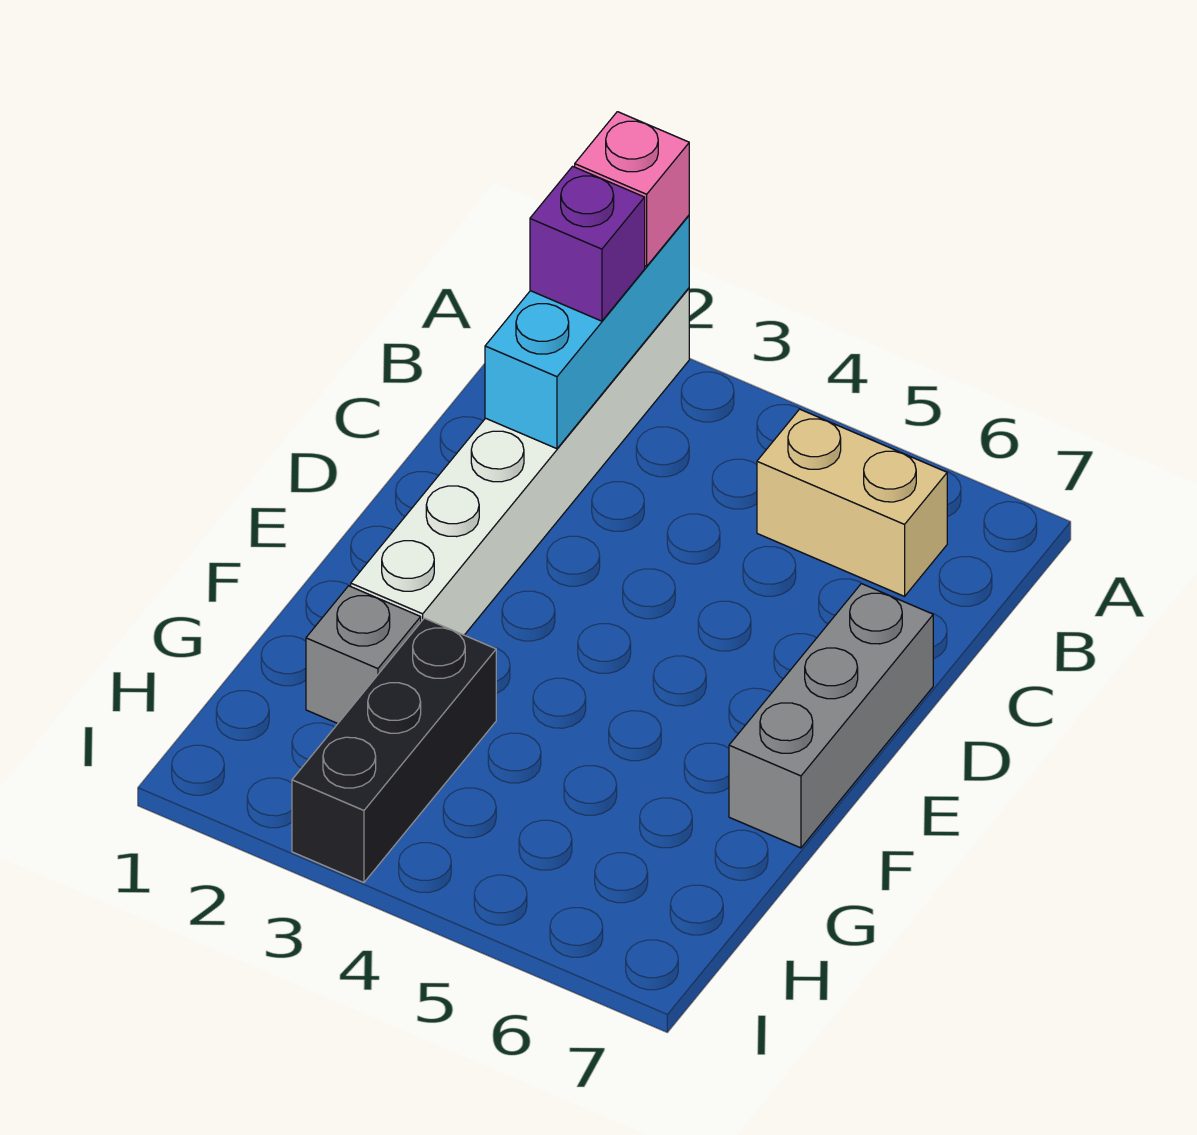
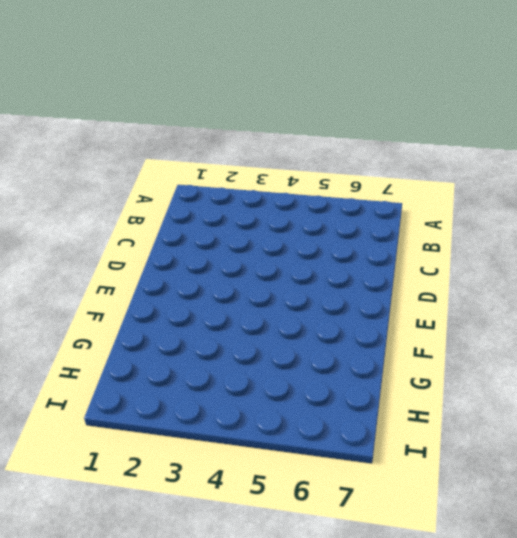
none -> white 1x6 brick [351,288,689,635]
none -> tan 1x2 brick [757,409,947,596]

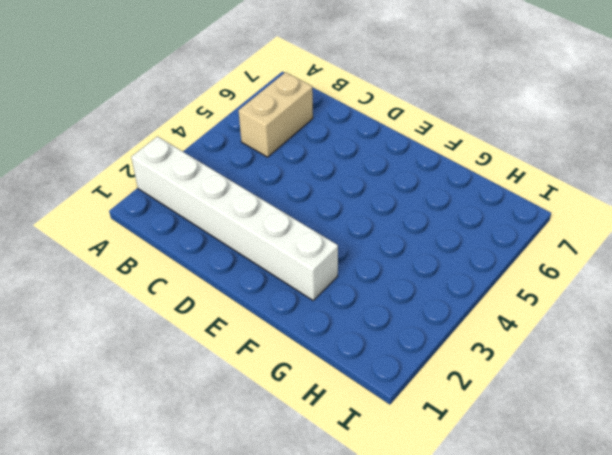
none -> grey 1x3 brick [729,584,933,848]
none -> grey 1x1 brick [306,586,421,723]

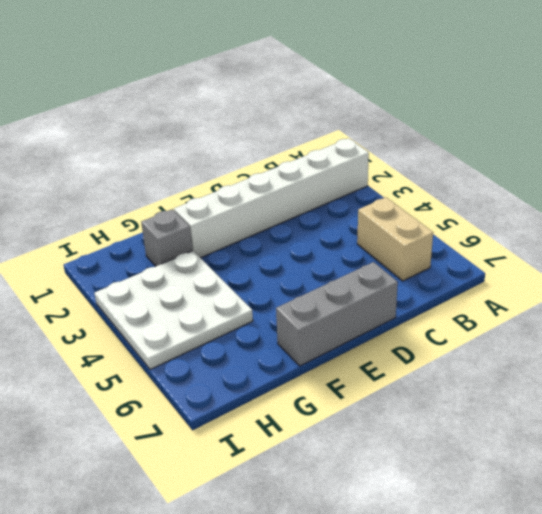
white 3x3 plate [94,251,253,370] -> black 1x3 brick [292,618,496,883]
none -> cyan 1x3 brick [485,215,689,449]
none -> pink 1x1 brick [575,112,689,266]

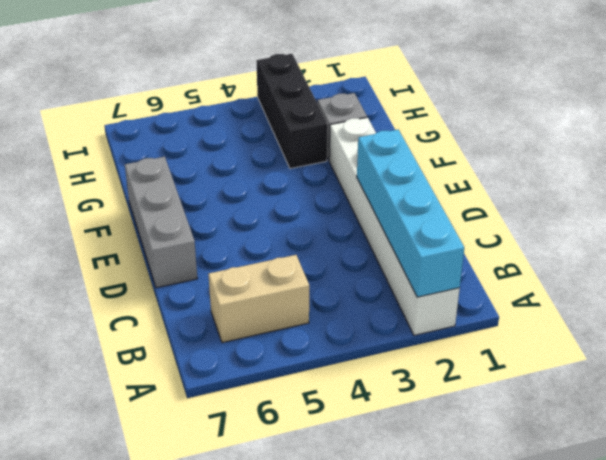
cyan 1x4 brick [357,130,464,297] -> cyan 1x3 brick [485,215,689,449]
none -> pink 1x1 brick [575,112,689,266]
none -> purple 1x1 brick [530,166,645,321]

